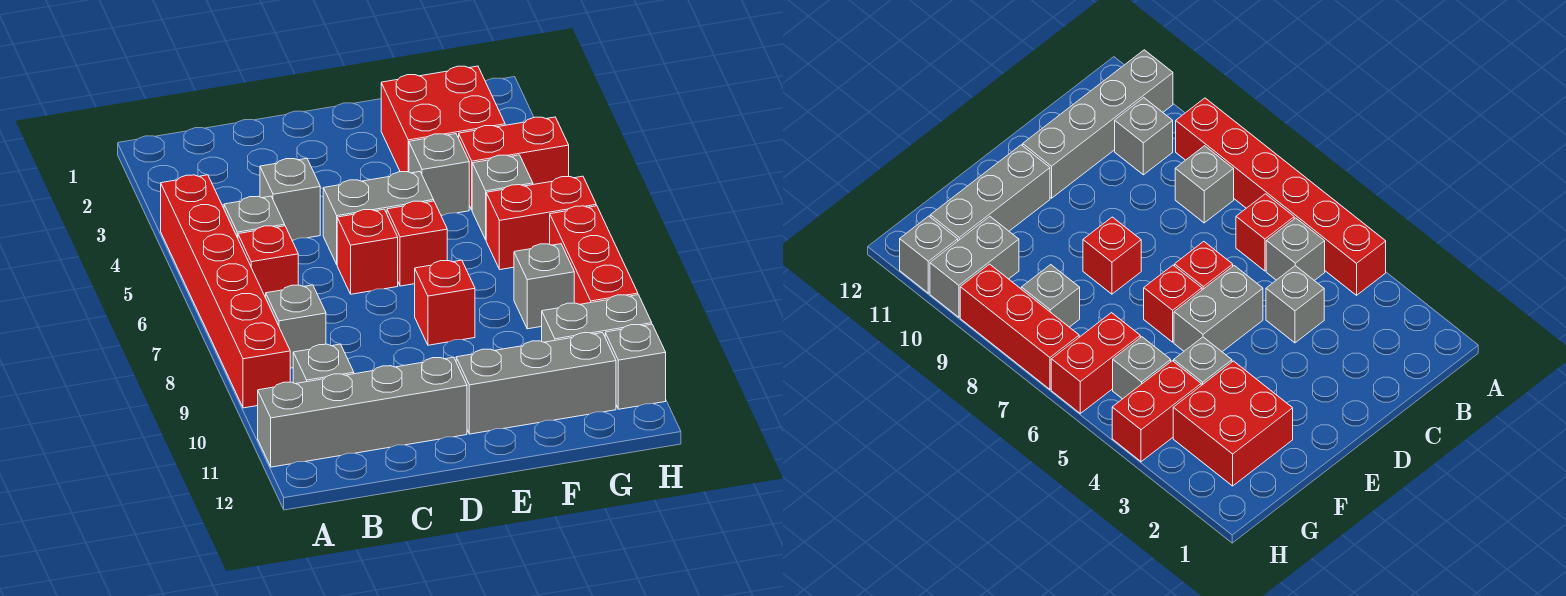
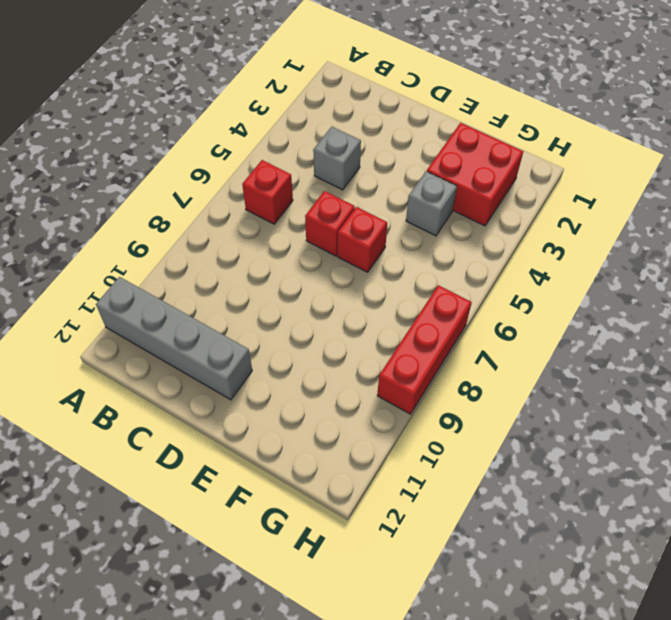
none -> red 1x6 brick [161,175,290,408]
none -> grey 1x1 brick [224,196,285,238]
none -> grey 1x1 brick [266,285,326,368]

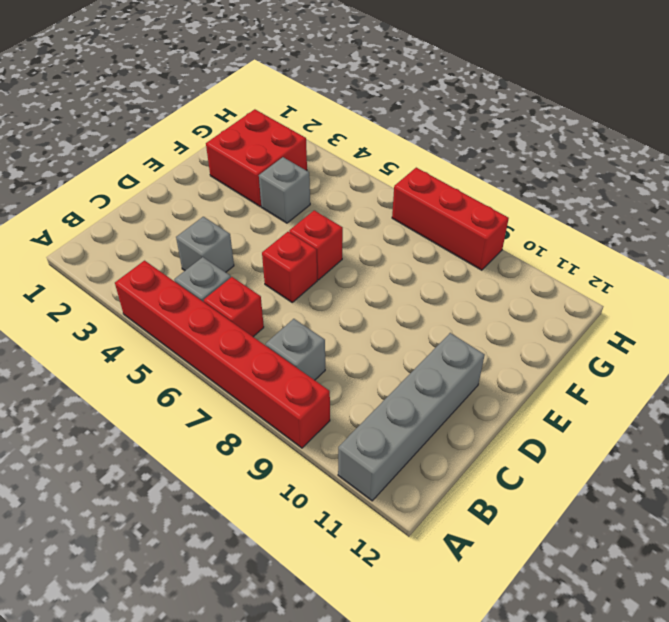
none -> grey 1x1 brick [293,344,354,384]
none -> grey 1x2 brick [323,172,434,264]
none -> red 1x1 brick [415,260,475,345]

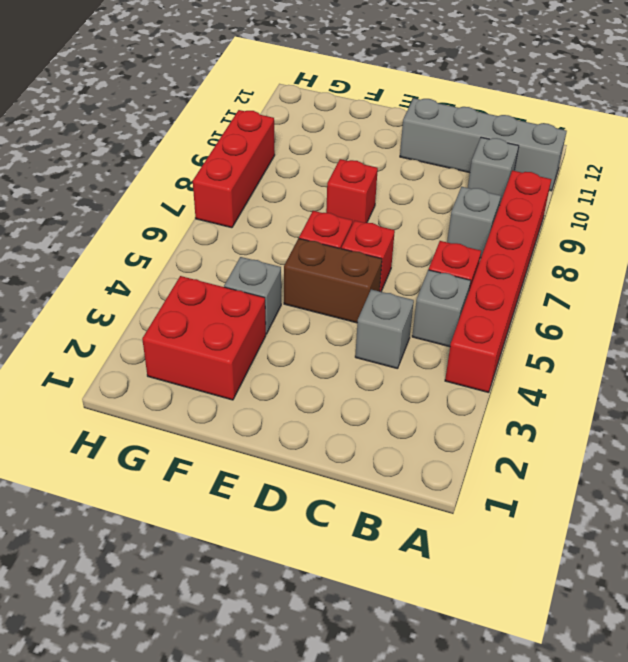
brown 1x2 brick [284,238,382,323] -> grey 1x2 brick [323,172,434,264]
none -> grey 1x3 brick [456,333,616,434]
none -> red 1x2 brick [459,117,569,210]
none -> grey 1x1 brick [472,155,533,240]

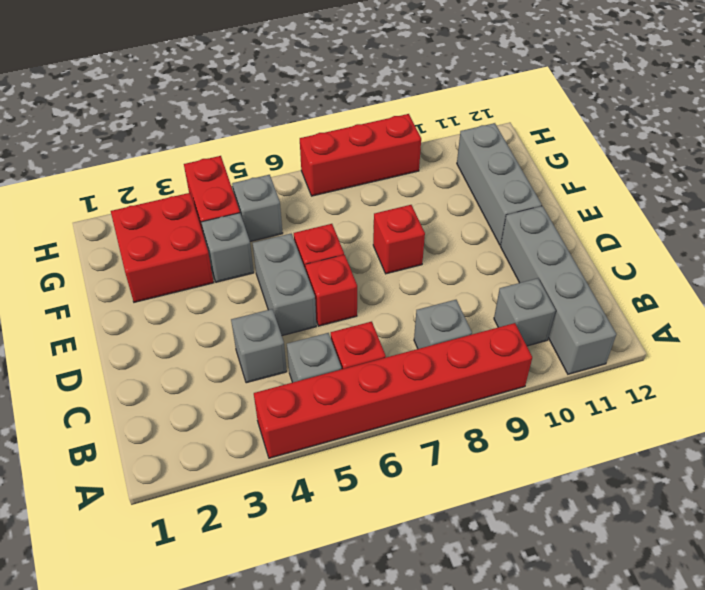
none -> red 1x2 brick [486,176,596,270]
none -> grey 1x1 brick [514,244,574,329]
none -> grey 1x2 brick [542,295,652,342]

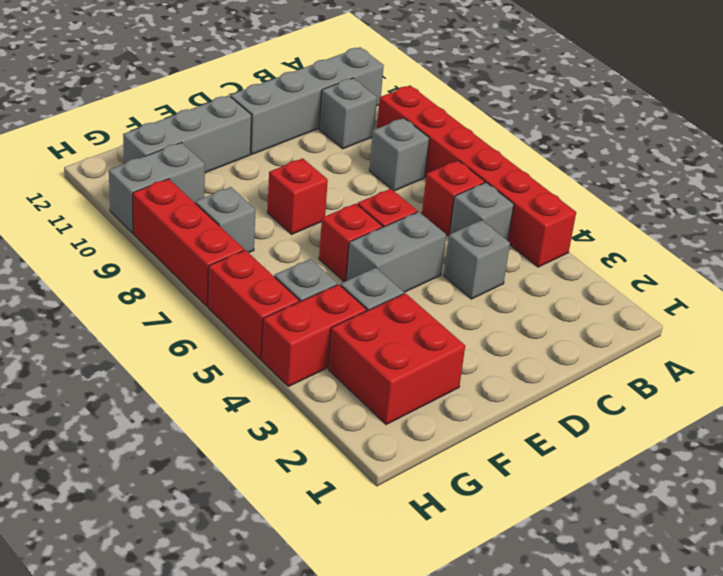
red 1x2 brick [208,250,299,359] -> red 1x2 brick turned to [486,176,596,270]
none -> grey 1x1 brick [605,324,666,409]

